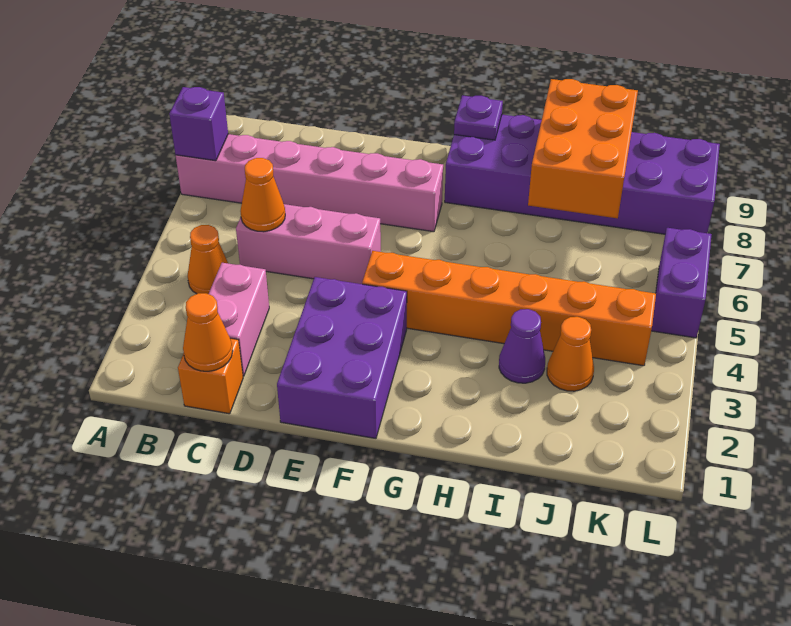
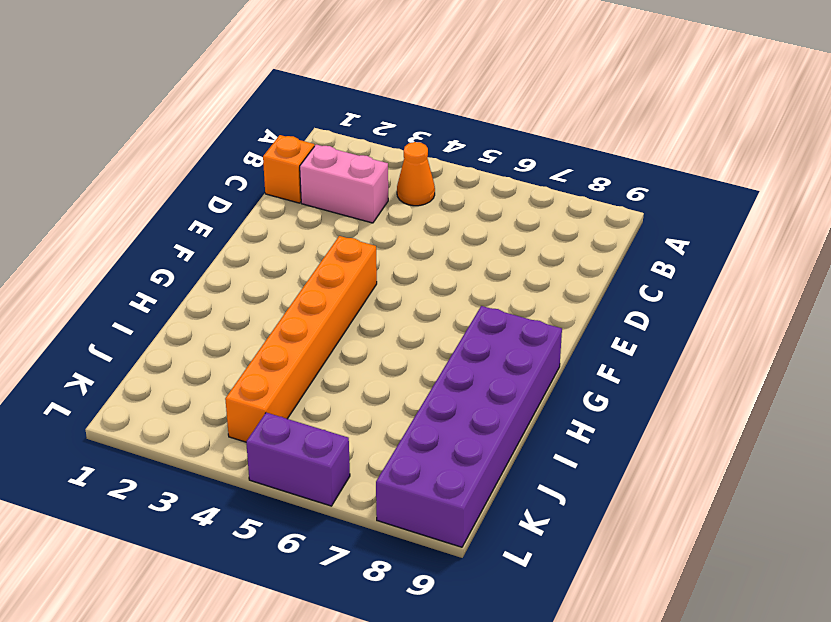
none -> pink 1x6 brick [176,134,443,232]
none -> pink 1x3 brick [236,204,381,284]
none -> purple 2x3 brick [277,277,407,438]

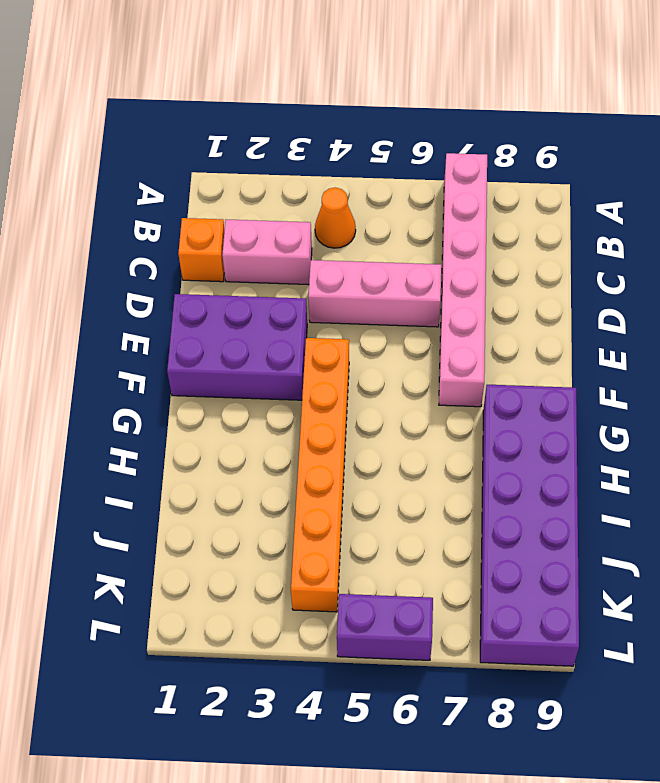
pink 1x3 brick [308,260,441,327] -> pink 1x3 brick turned to [236,204,381,284]
none -> purple 1x1 cone [499,309,545,383]
none -> orange 1x1 cone [547,317,594,391]
none -> purple 1x1 brick [169,87,228,161]

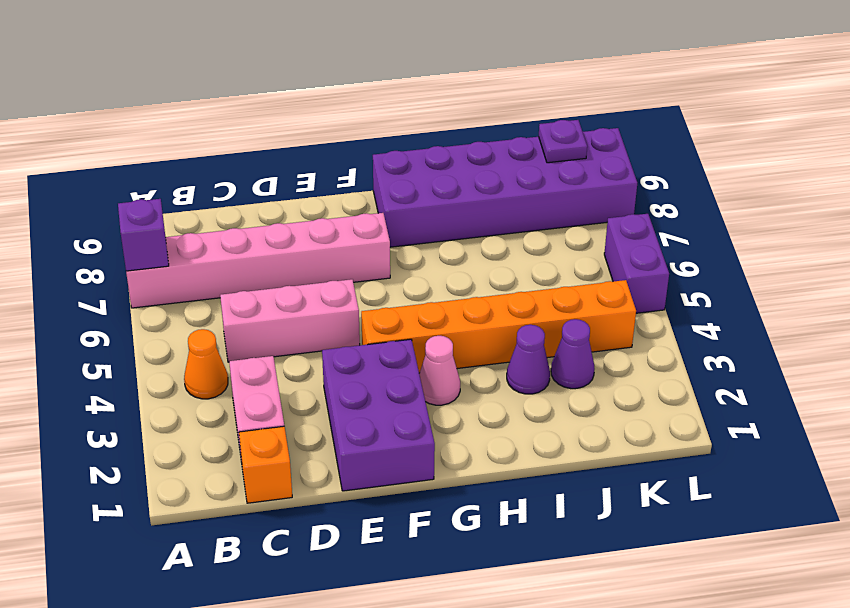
pink 1x1 cone [419,336,460,405] -> none
purple 1x1 cone [551,319,595,389] -> orange 1x1 cone [547,317,594,391]
purple 1x1 plate [539,120,587,163] -> purple 1x1 plate moved to [454,95,503,140]
none -> orange 1x1 cone [183,293,233,371]
none -> orange 1x1 cone [240,158,285,232]
none -> orange 2x3 brick [528,79,638,218]

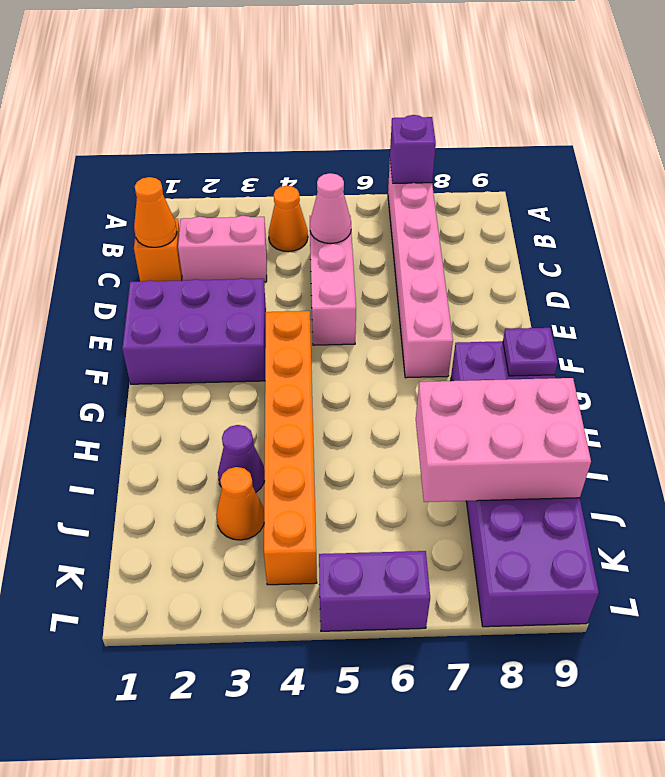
pink 1x1 cone [310,173,351,244] -> orange 1x1 cone [240,158,285,232]
pink 2x3 brick [416,378,591,502] -> orange 2x3 brick [528,79,638,218]

